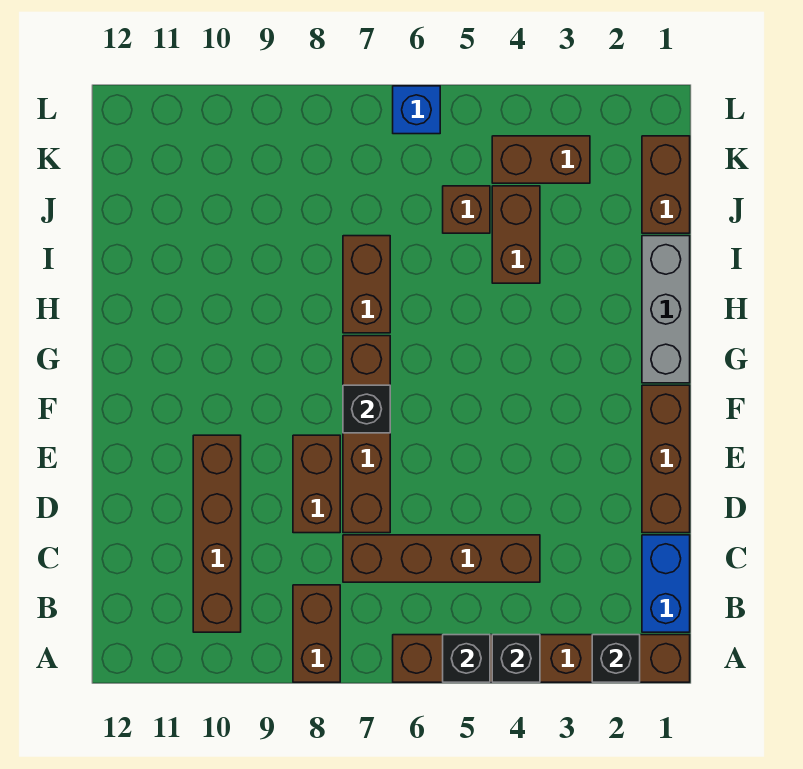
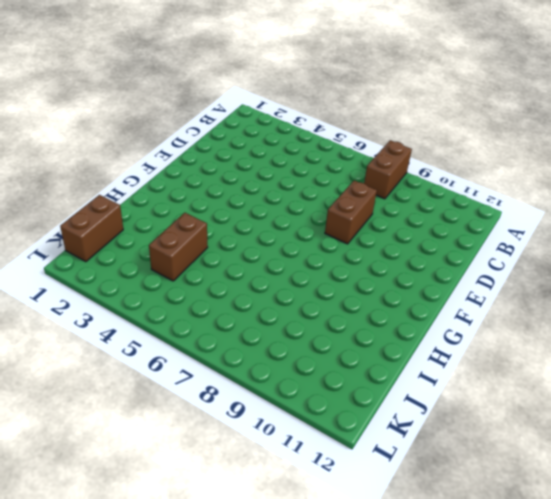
none -> brown 1x6 brick [393,635,690,682]
none -> blue 1x2 brick [642,535,690,632]
none -> brown 1x4 brick [193,435,241,632]

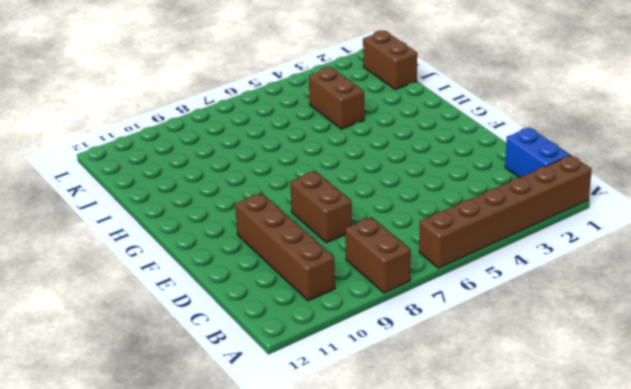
none -> brown 1x4 brick [343,535,540,582]
none -> brown 1x3 brick [642,385,690,533]
none -> brown 1x4 brick [343,336,390,533]

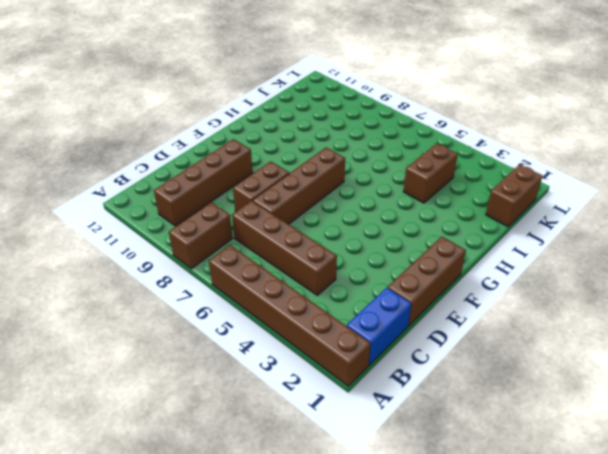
none -> grey 1x3 brick [642,236,690,383]
none -> brown 1x2 brick [343,236,390,333]
none -> brown 1x1 brick [443,186,490,233]

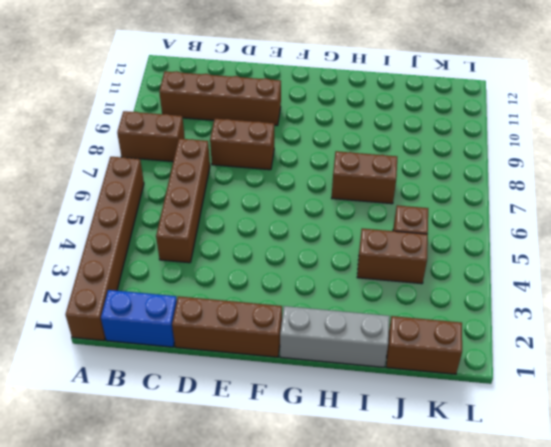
none -> brown 1x4 brick [343,336,390,533]
none -> brown 1x2 brick [492,136,590,183]
none -> blue 1x1 brick [393,86,440,134]

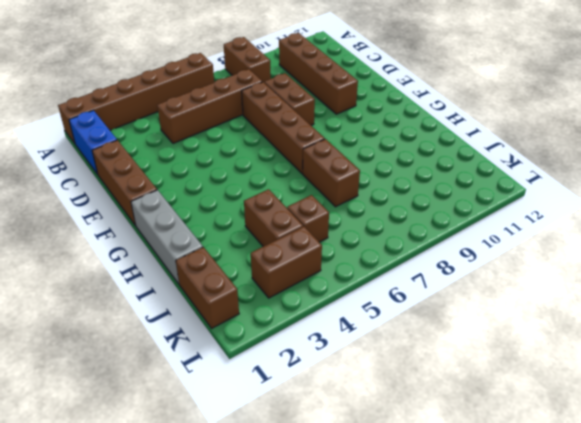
none -> blue 1x1 brick [393,86,440,134]
none -> black 1x1 brick [592,635,640,682]
none -> black 1x1 brick [492,635,540,682]

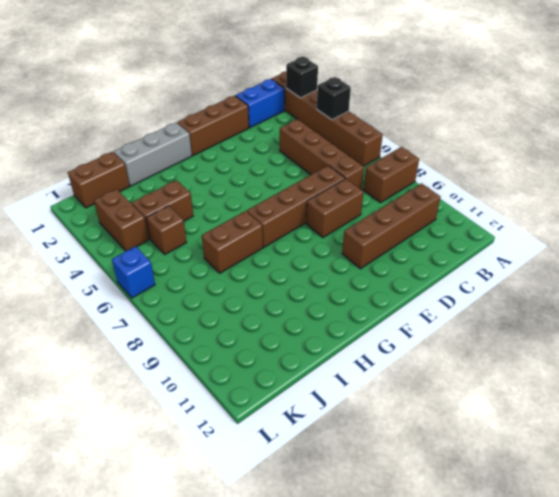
none -> black 1x1 brick [443,635,490,682]
none -> black 1x1 brick [343,385,390,433]

